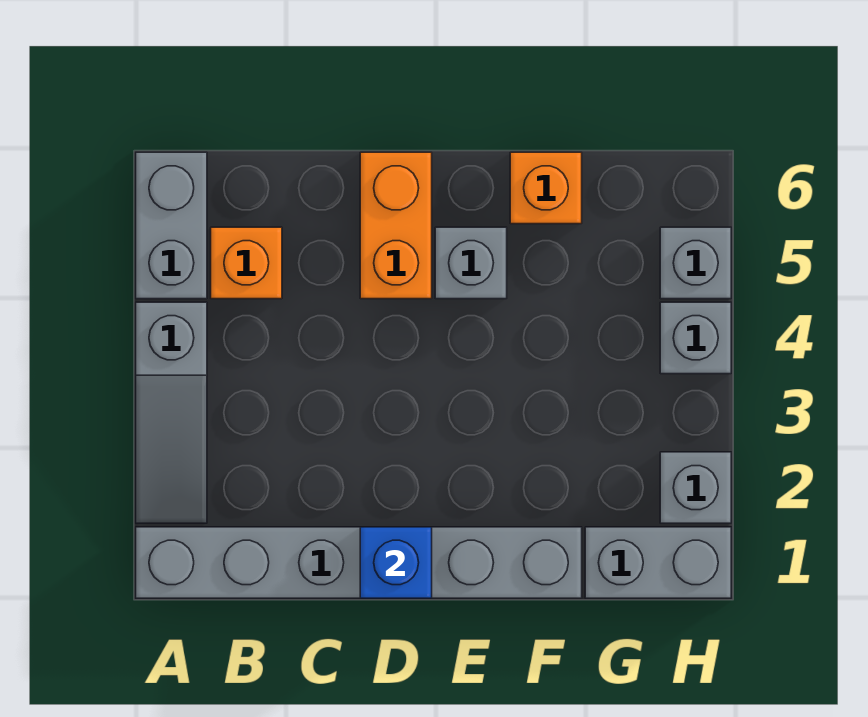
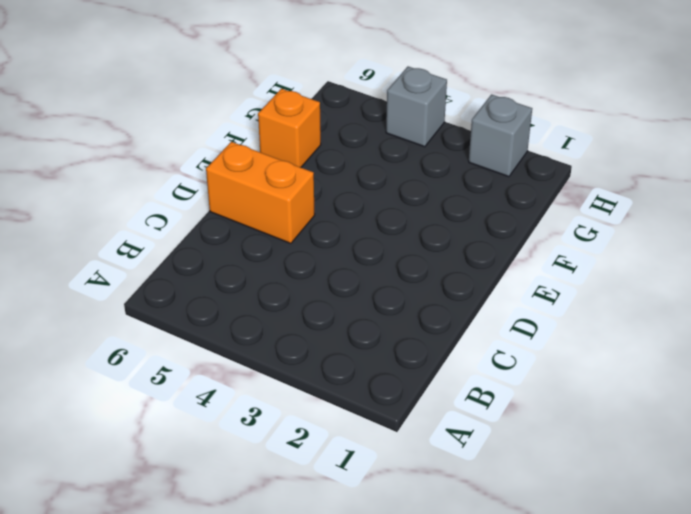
none -> grey 1x6 brick [136,527,582,598]
none -> grey 1x3 slope [136,302,207,523]
none -> grey 1x2 brick [136,152,207,299]

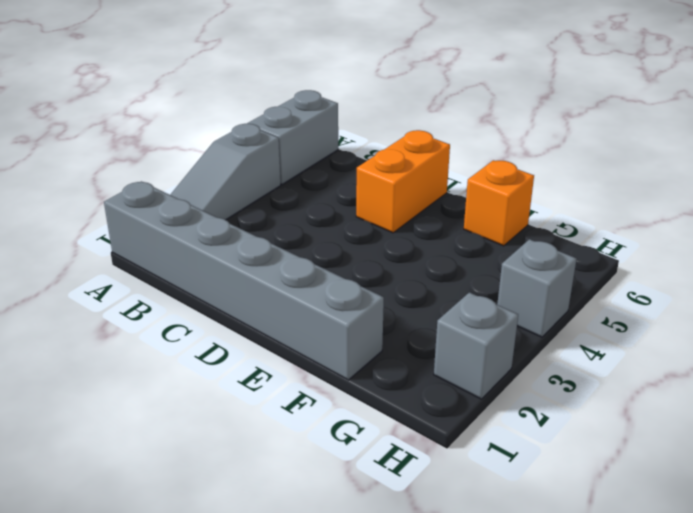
none -> orange 1x1 brick [211,227,282,299]
none -> grey 1x1 brick [435,227,507,299]
none -> grey 1x2 brick [585,527,731,598]

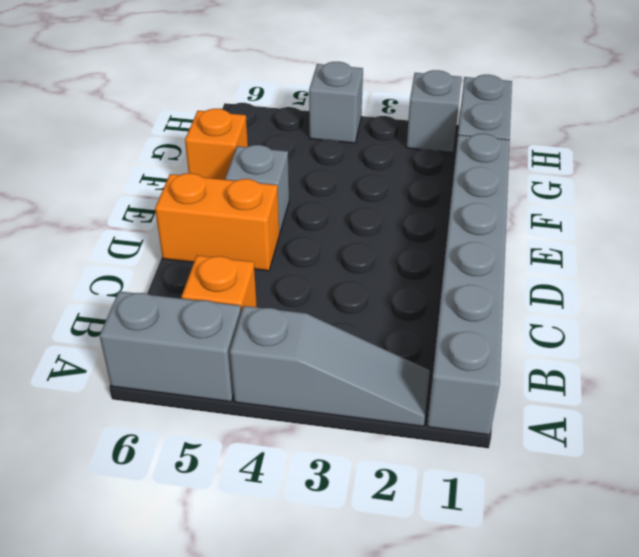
none -> grey 1x1 brick [660,227,731,299]
none -> blue 1x1 brick [360,527,432,598]

